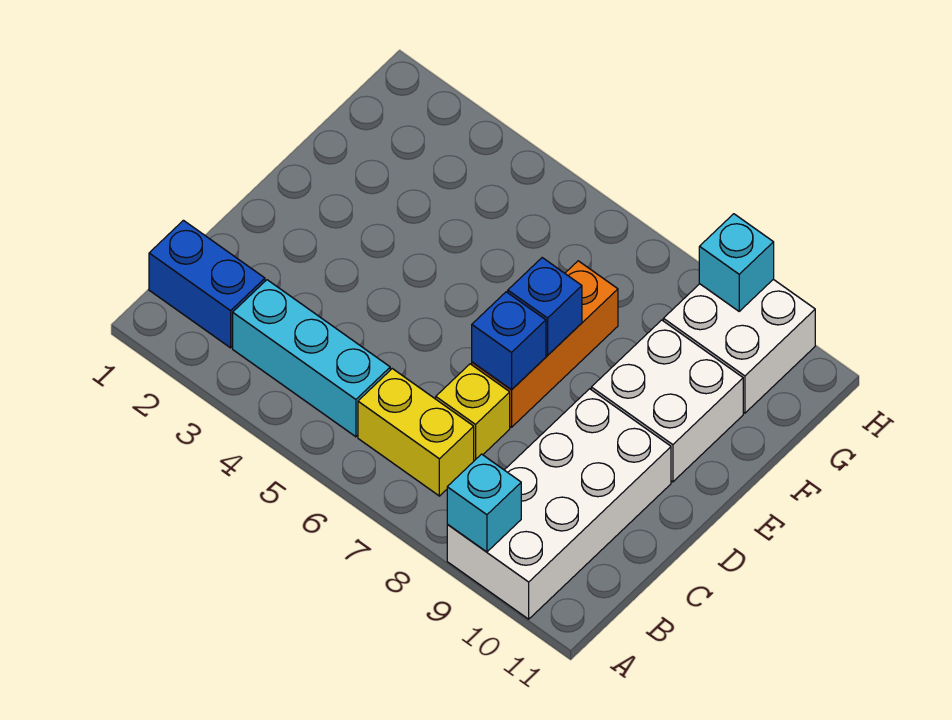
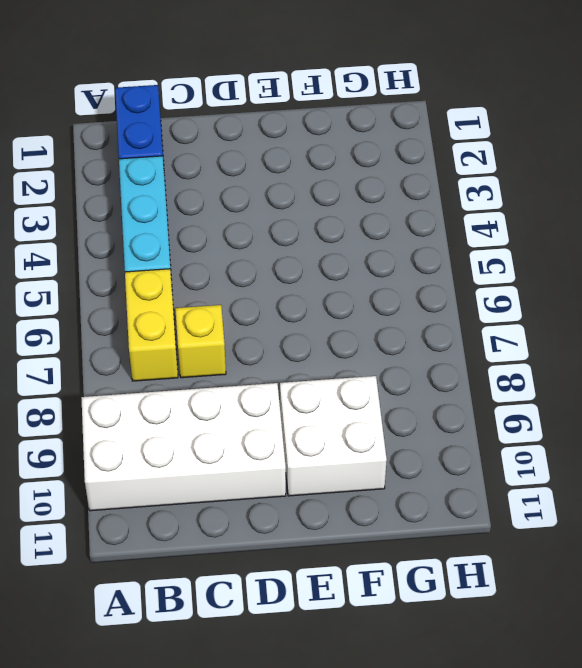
none -> orange 1x3 brick [472,261,618,427]
none -> white 2x2 brick [663,279,815,413]
none -> cyan 1x1 brick [447,454,521,552]

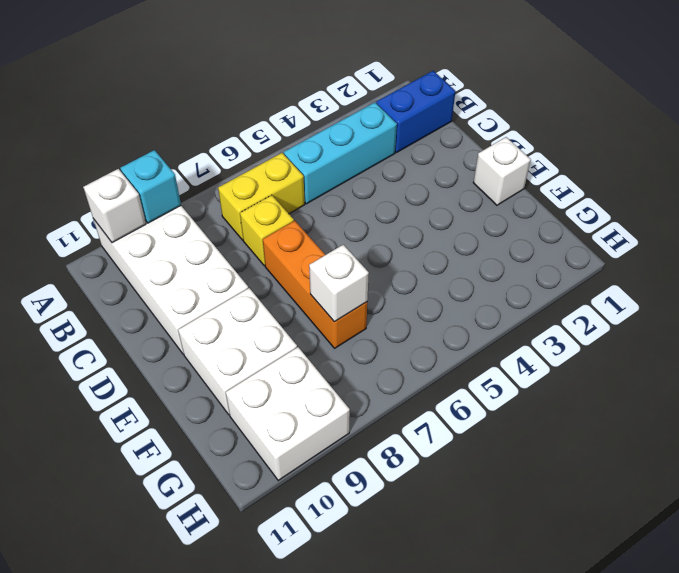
white 1x1 brick [83,169,146,243] -> none
white 1x1 brick [473,137,531,205] -> none
white 1x1 brick [309,245,369,322] -> none
none -> blue 1x1 brick [472,292,546,390]
none -> blue 1x1 brick [508,258,582,355]
none -> cyan 1x1 brick [699,214,774,311]

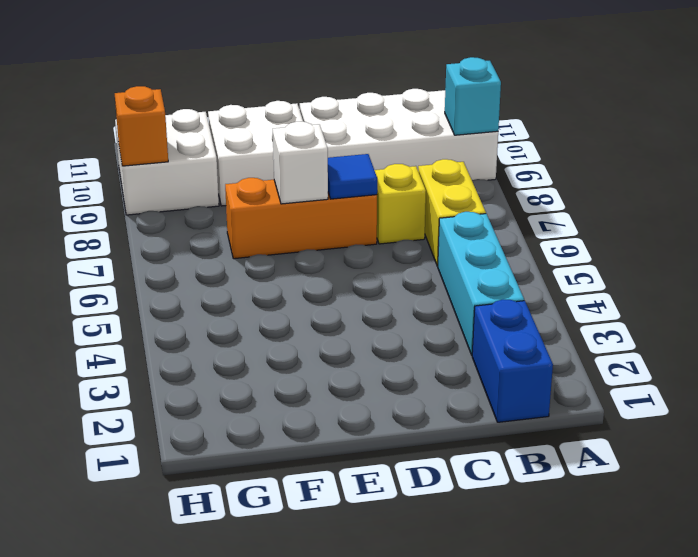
blue 1x1 tile [328,154,377,199] -> blue 1x1 brick [472,292,546,390]
white 1x1 brick [273,122,328,204] -> blue 1x1 brick [508,258,582,355]
orange 1x1 brick [115,86,168,166] -> cyan 1x1 brick [699,214,774,311]

